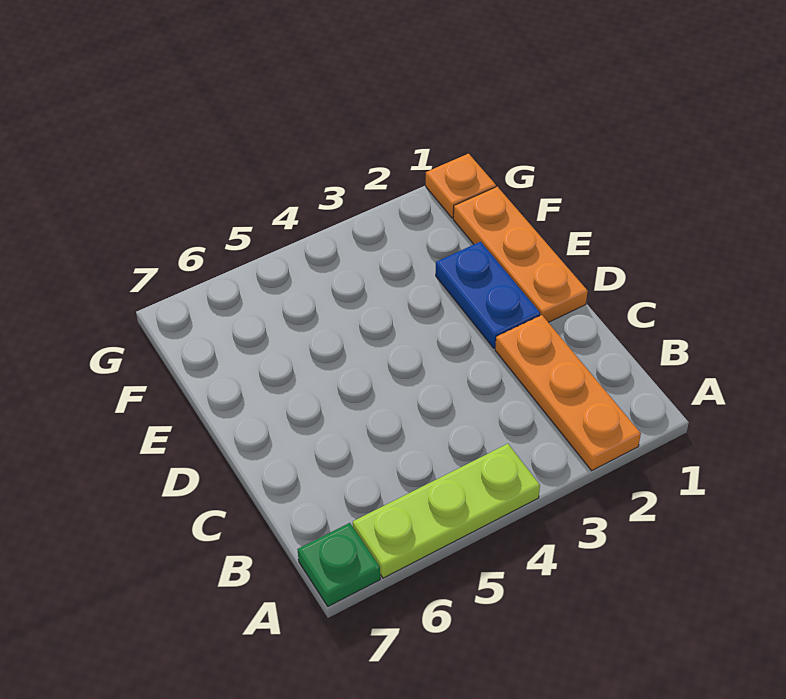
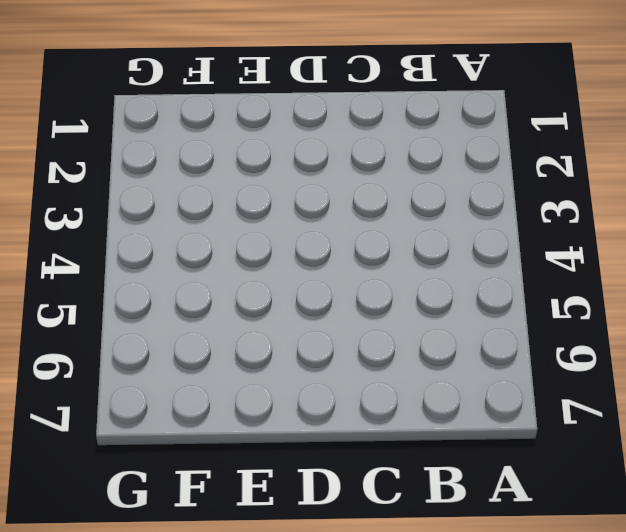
none -> orange 1x3 plate [495,315,641,471]
none -> lime 1x3 plate [353,444,540,578]

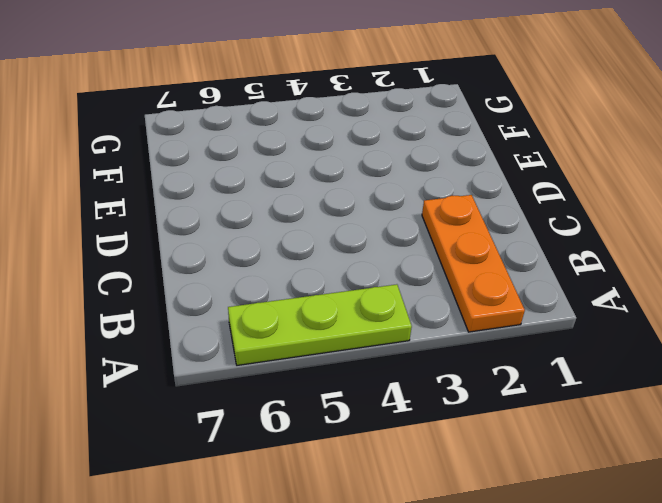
none -> green 1x1 plate [298,523,380,606]
none -> orange 1x3 plate [453,187,588,322]

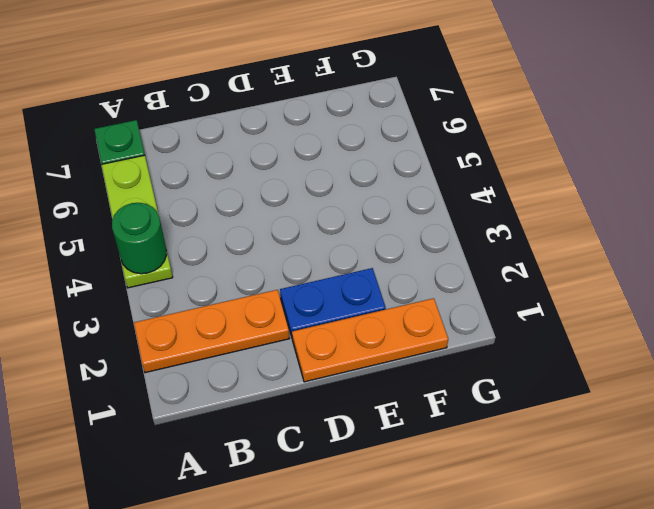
green 1x1 round brick [112,203,167,274] -> none
none -> orange 1x1 plate [426,154,496,218]

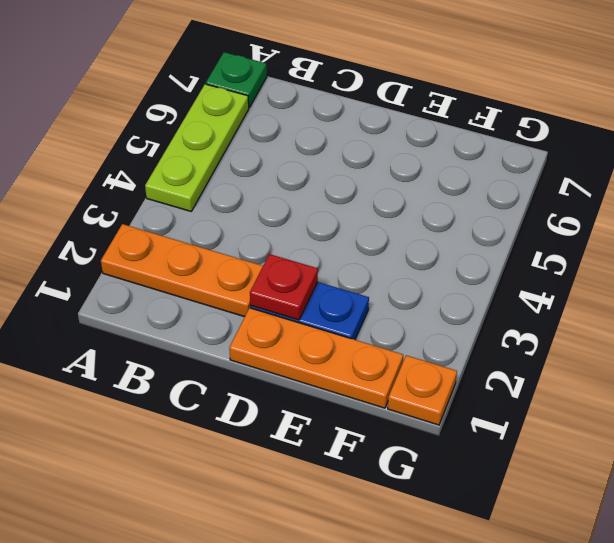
red 1x1 plate [250,254,318,320] -> none

